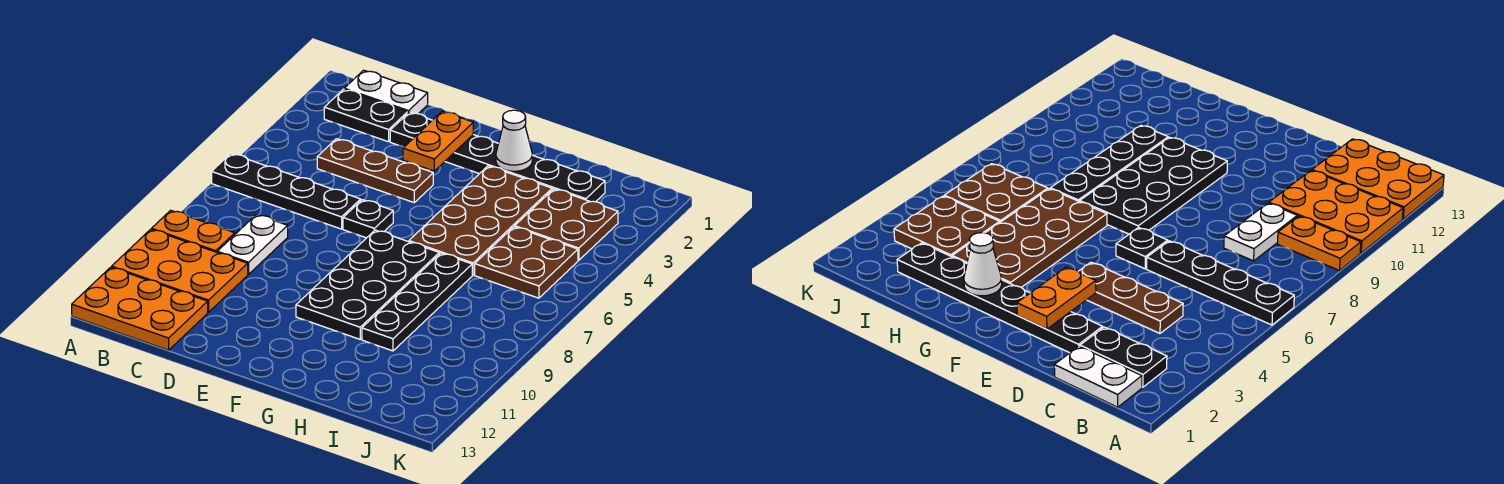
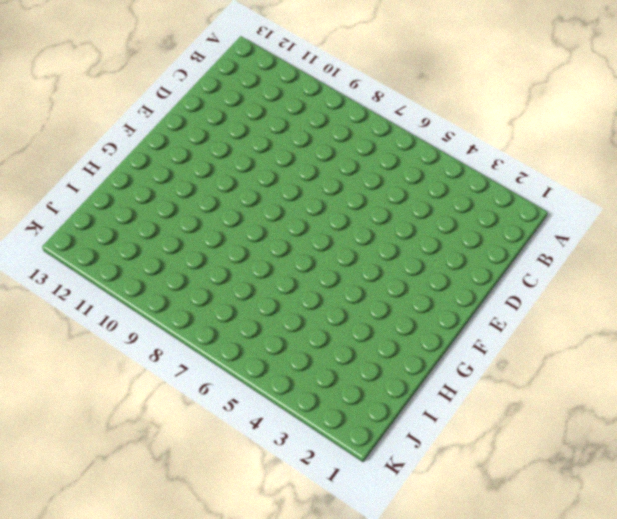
none -> black 1x4 plate [212,154,361,229]
none -> orange 1x2 plate [152,210,235,252]
none -> orange 2x3 plate [112,229,248,312]

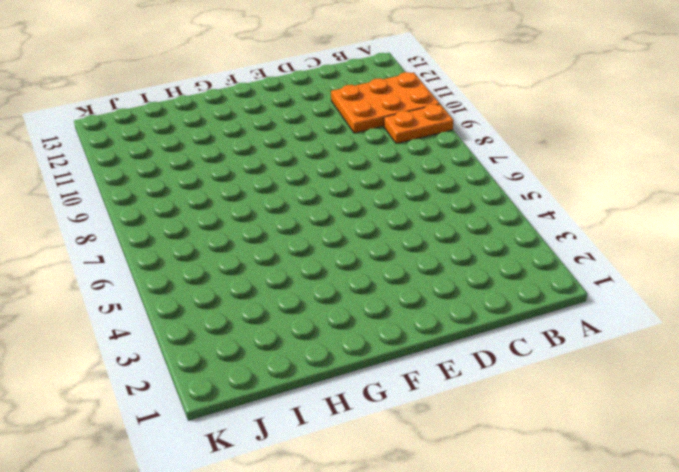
none -> black 1x4 plate [212,154,361,229]
none -> orange 2x3 plate [72,267,208,350]
none -> white 1x2 plate [344,70,428,114]

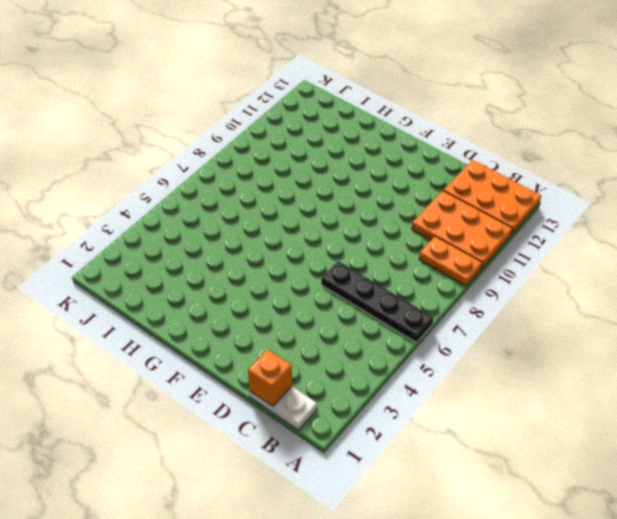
orange 1x1 brick [248,349,292,406] -> none
none -> black 1x2 plate [324,89,408,142]
none -> brown 1x3 plate [317,139,433,202]
none -> white 1x2 plate [217,215,288,274]

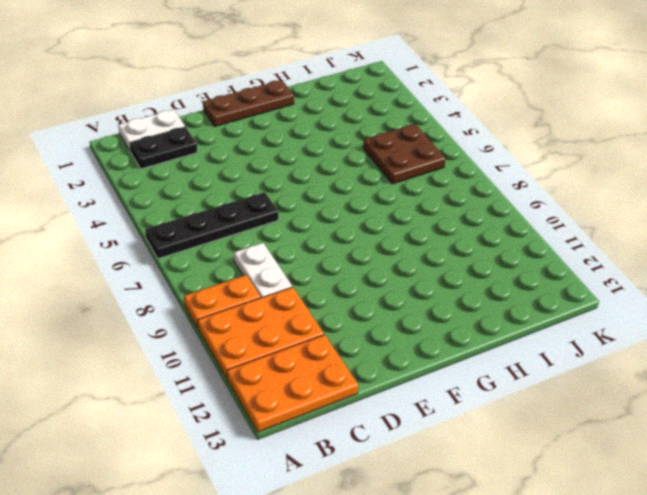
brown 1x3 plate [203,80,294,126] -> brown 1x3 plate moved to [317,139,433,202]
none -> black 1x6 plate [390,112,605,202]
none -> black 1x1 plate [343,200,393,238]
none -> black 2x4 plate [296,230,439,339]

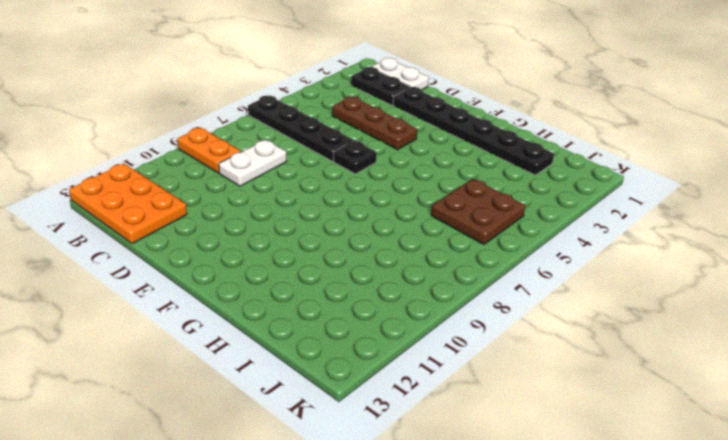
none -> orange 2x3 plate [112,229,248,312]
none -> black 2x4 plate [296,230,439,339]
none -> brown 2x4 plate [409,166,552,275]

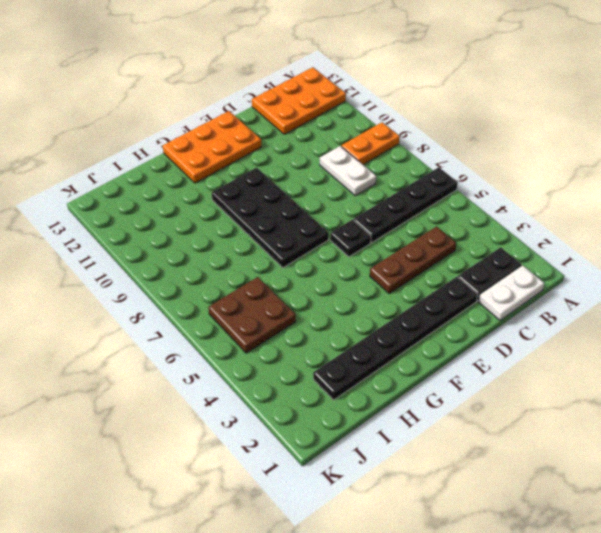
orange 2x3 plate [163,111,261,183] -> orange 2x3 plate moved to [112,229,248,312]
none -> brown 2x4 plate [409,166,552,275]
none -> black 1x4 plate [362,253,472,351]
none -> brown 2x2 plate [515,189,618,260]

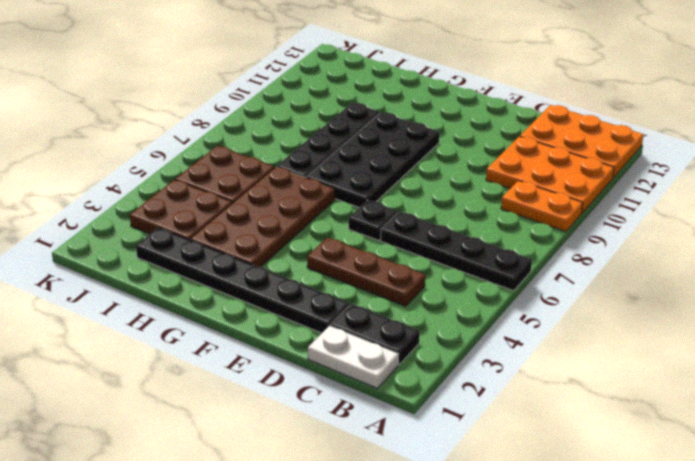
none -> white 1x2 plate [217,215,288,274]
none -> orange 1x2 plate [403,111,473,171]
none -> white 1x1 cone [496,110,532,171]

